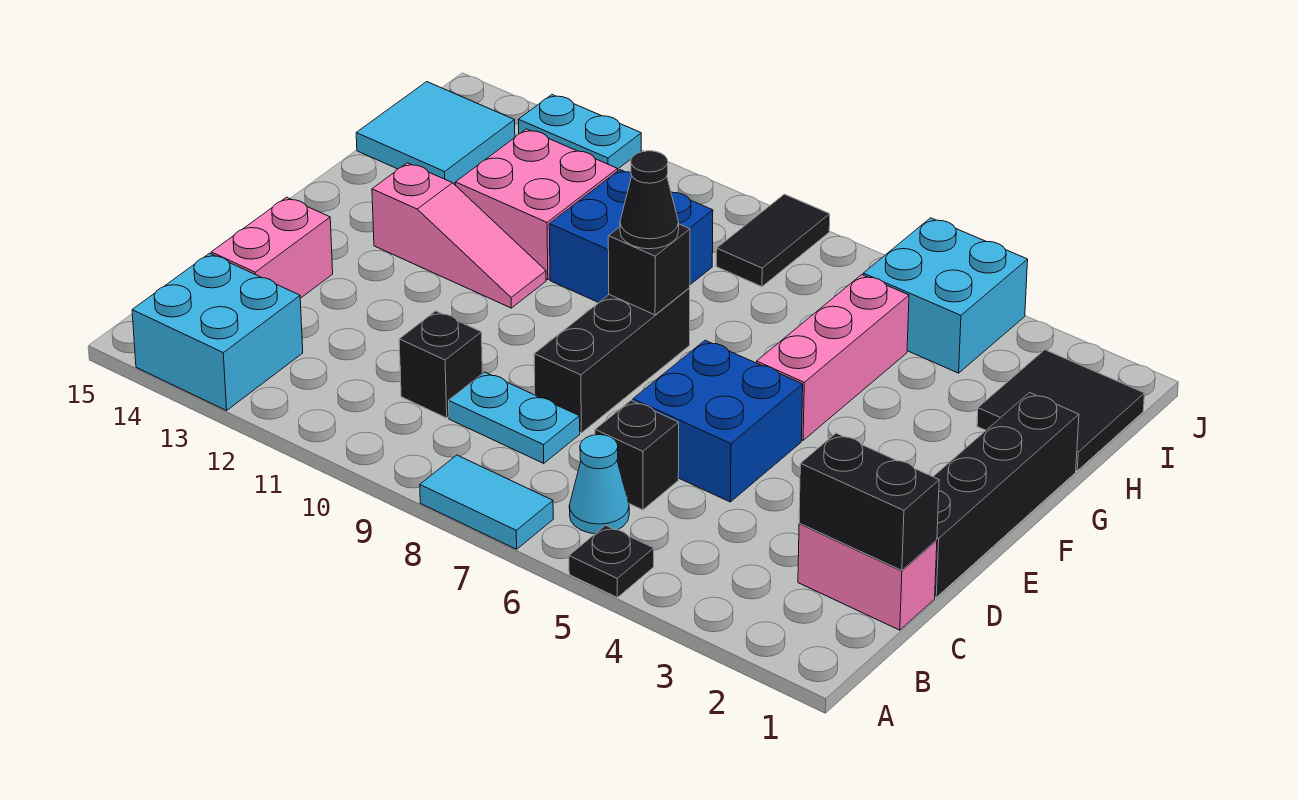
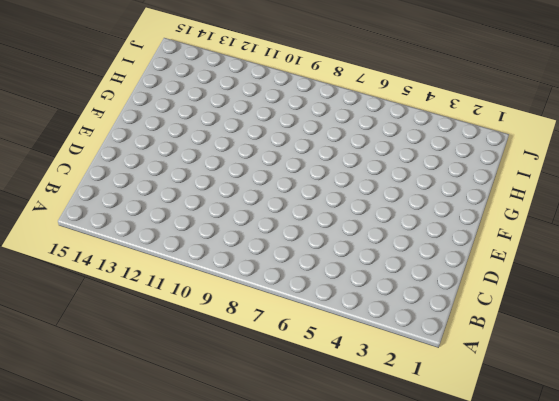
none -> black 1x1 plate [569,525,654,597]
none -> cyan 1x2 tile [420,455,553,549]
none -> cyan 2x2 brick [132,253,303,411]

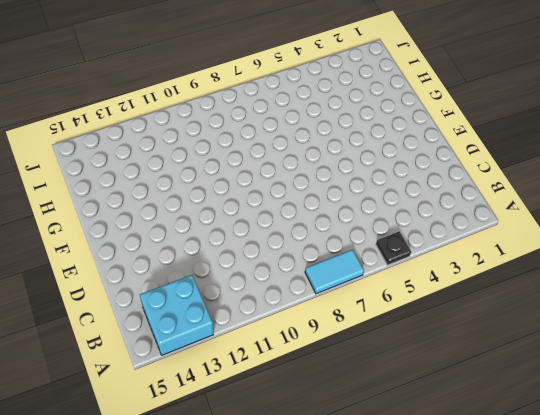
none -> cyan 1x1 cone [569,435,629,534]
none -> pink 1x2 brick [798,523,937,630]
none -> black 1x1 brick [595,400,679,510]

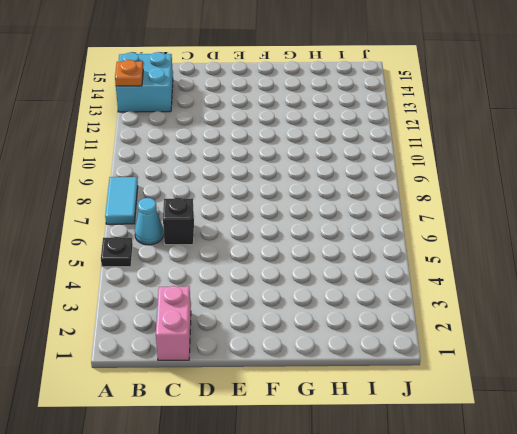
orange 1x1 plate [115,60,143,86] -> none
none -> cyan 1x2 plate [449,372,580,463]
none -> black 1x1 brick [399,311,482,418]
none -> pink 1x2 brick [211,197,333,298]

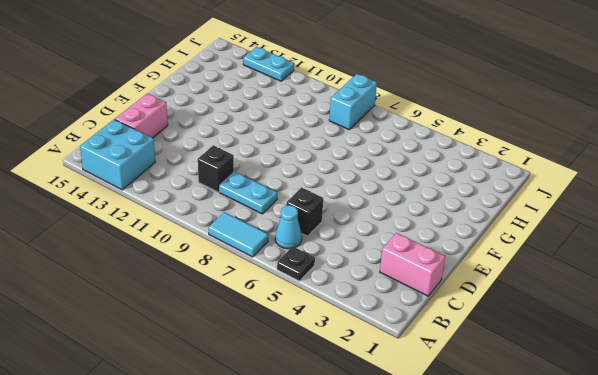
cyan 1x2 brick [329,74,377,129] -> black 1x2 tile [716,194,830,287]
none -> black 1x4 brick [933,393,1079,597]
none -> blue 2x2 brick [633,340,803,502]
none -> black 1x3 brick [534,288,690,433]

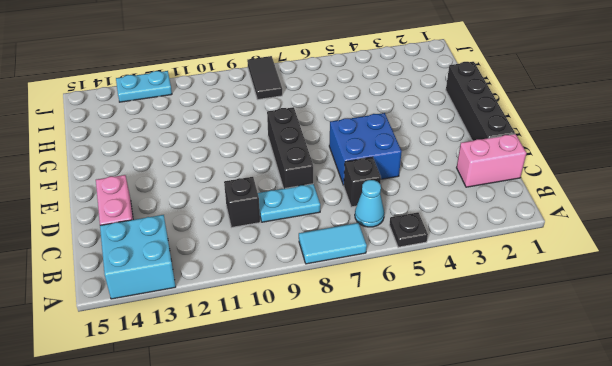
none -> pink 1x3 brick [757,275,909,440]
none -> pink 1x3 slope [372,163,546,308]
none -> blue 2x2 brick [549,170,713,303]

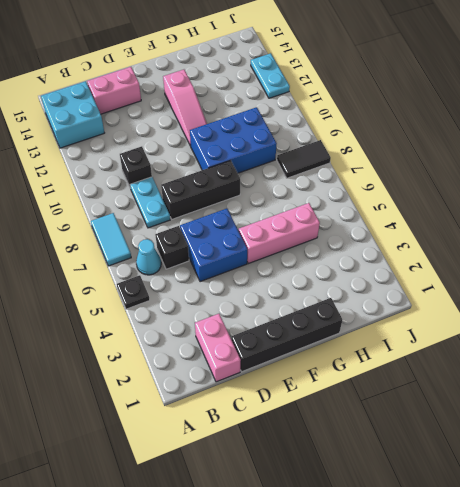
blue 2x3 brick [190,107,277,173] -> blue 2x2 brick [549,170,713,303]
none -> pink 2x2 brick [455,129,618,280]
none -> black 2x2 tile [977,350,1145,471]
none -> cyan 2x2 tile [356,82,515,184]

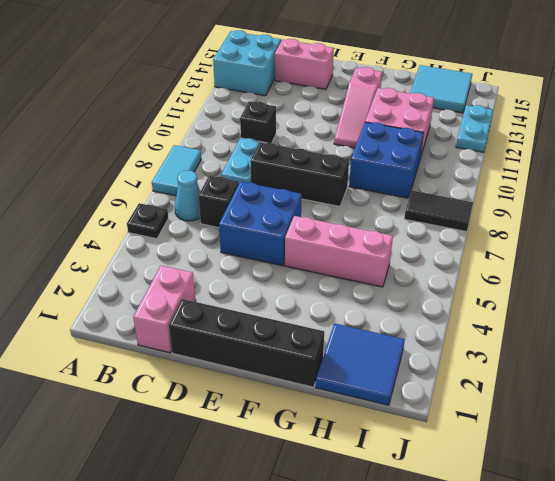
blue 2x2 tile [316,323,405,405] -> black 2x2 tile [977,350,1145,471]
none -> cyan 2x2 brick [863,218,1028,373]
none -> black 1x2 brick [799,433,939,570]
none -> black 1x1 brick [608,224,690,315]

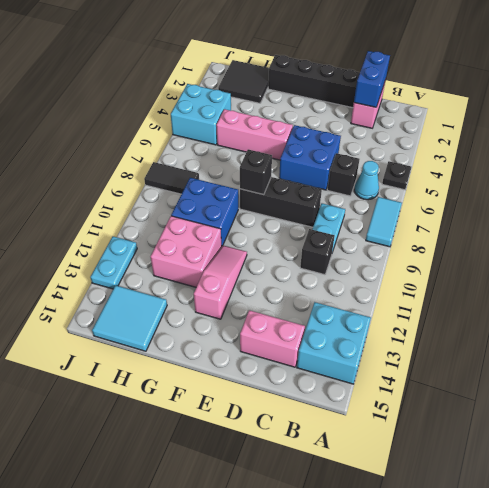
blue 1x2 brick [354,51,390,107] -> black 1x2 brick [799,433,939,570]
none -> black 1x1 cone [620,151,679,249]

